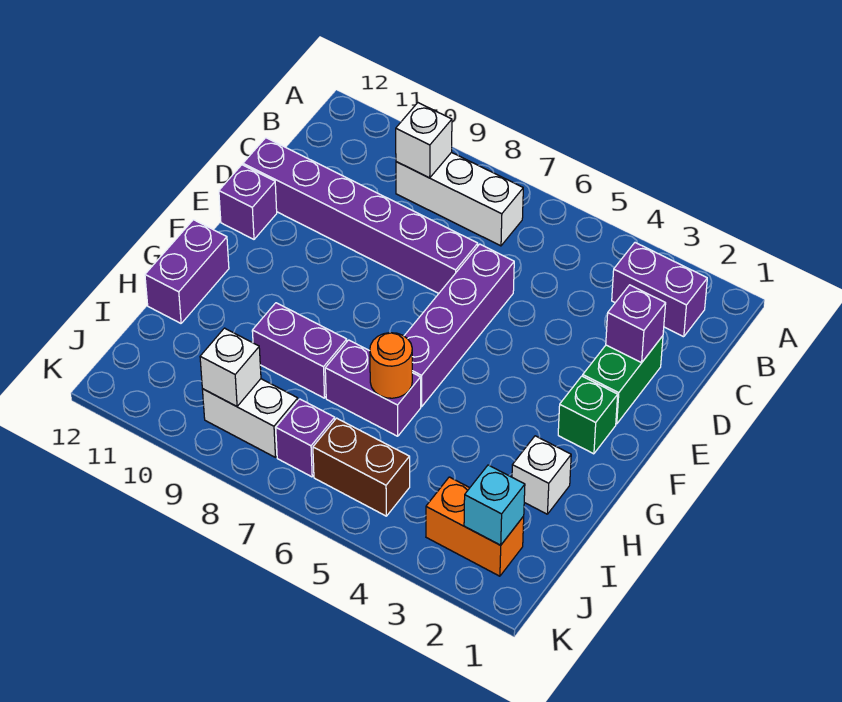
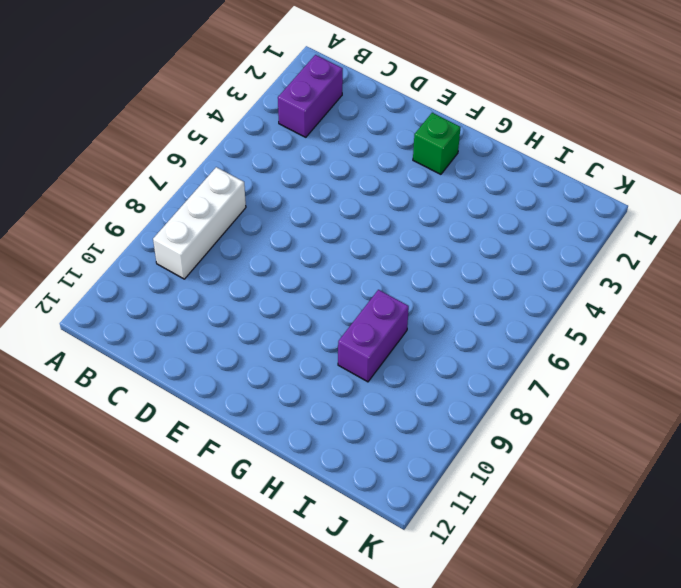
none -> green 1x2 brick [583,336,663,424]
none -> purple 1x4 brick [404,244,514,407]
none -> purple 1x6 brick [243,138,478,293]

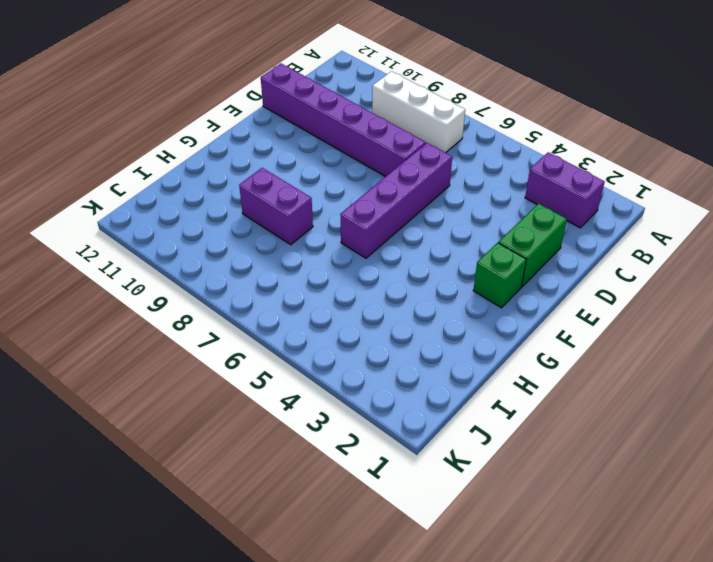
none -> purple 1x1 brick [219,165,277,239]
none -> purple 1x2 brick [145,220,229,323]
none -> white 1x1 brick [512,436,571,514]

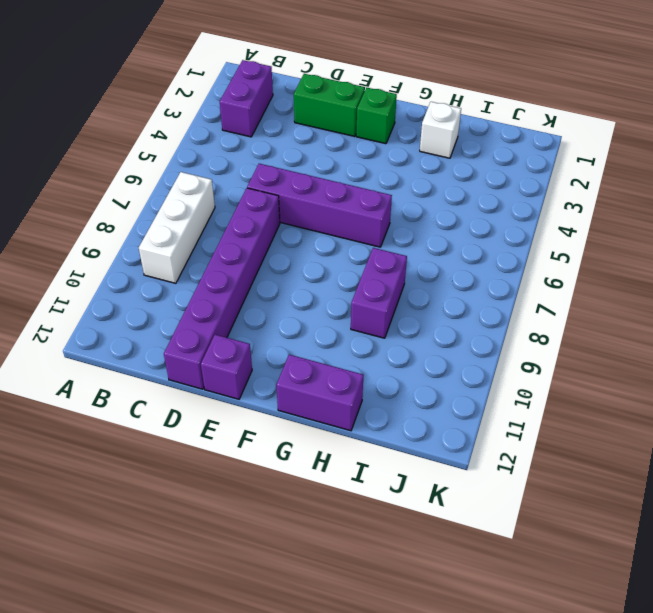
none -> purple 1x2 brick [325,340,421,436]
none -> orange 1x2 brick [426,477,524,576]
none -> brown 1x2 brick [313,418,410,516]

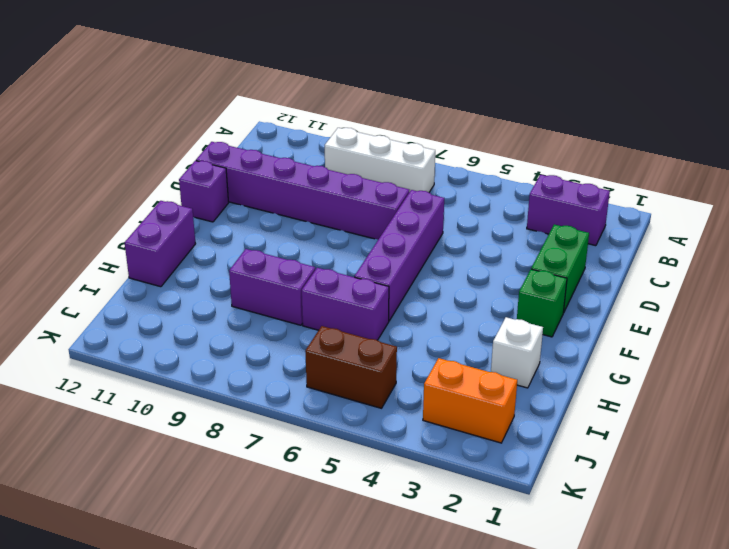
none -> purple 1x1 brick [276,399,335,477]
none -> white 1x2 brick [202,379,298,457]
none -> white 1x1 brick [396,103,452,178]

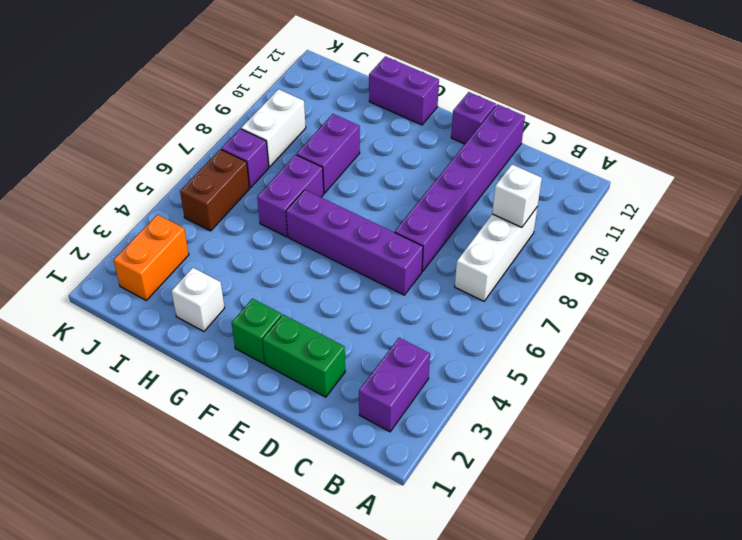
none -> purple 1x1 brick [606,285,666,363]
none -> orange 1x1 round brick [370,333,412,398]
none -> cyan 1x1 brick [464,465,525,545]

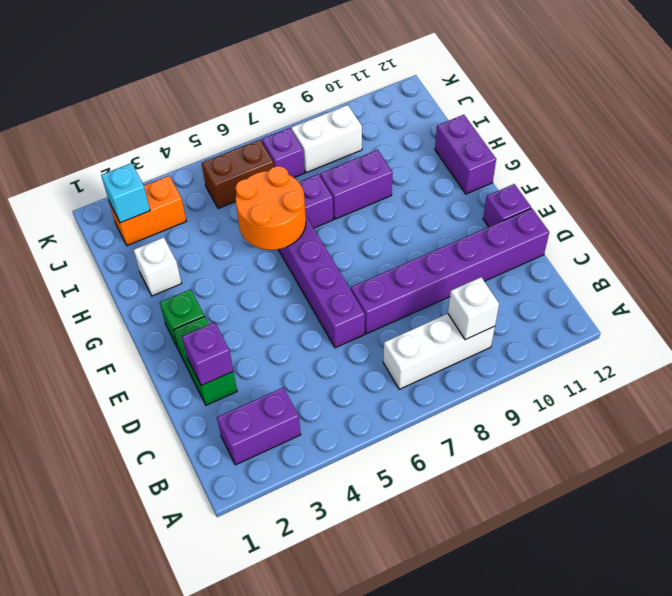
orange 2x2 round brick [235,166,306,250] -> orange 1x1 round brick [370,333,412,398]
none -> white 1x1 brick [200,328,261,407]

